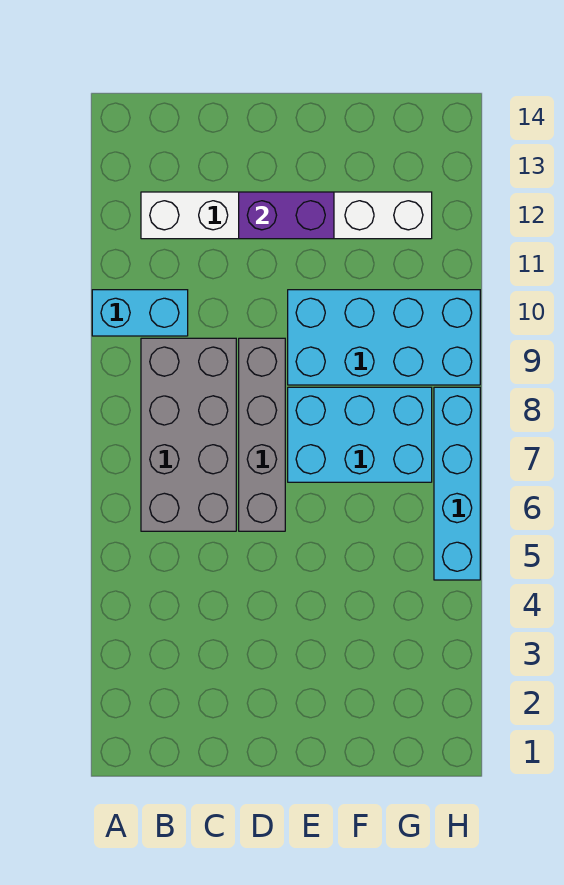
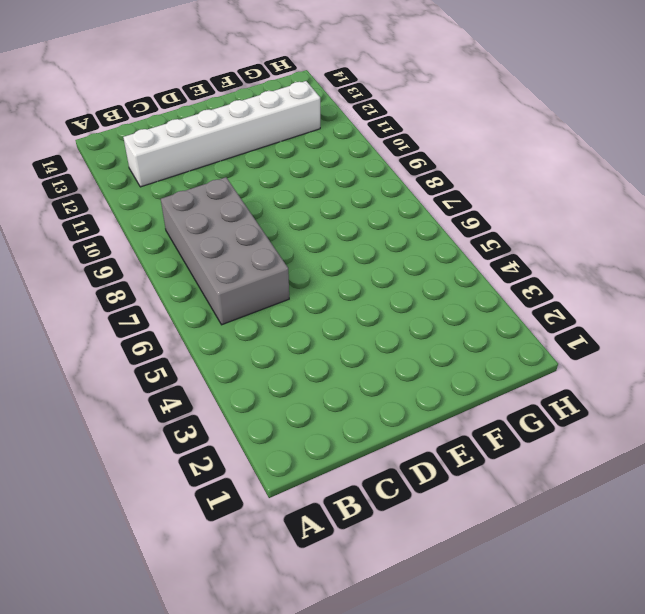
none -> cyan 1x2 brick [92,290,188,336]
none -> grey 1x4 brick [239,338,285,531]

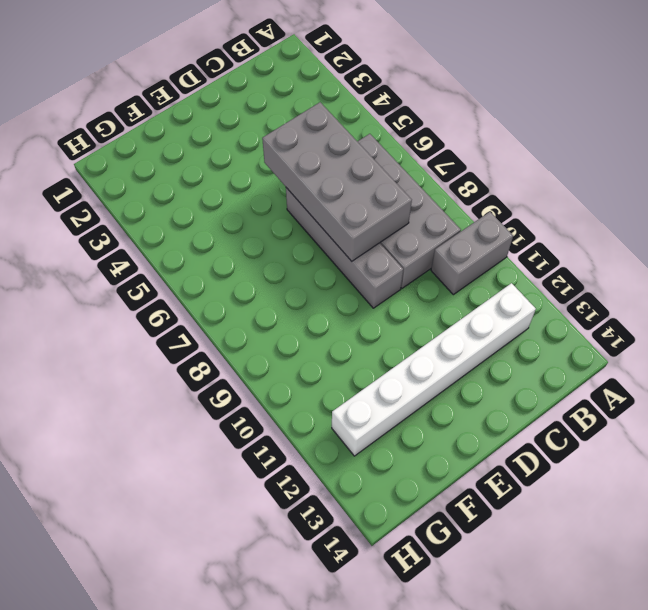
grey 1x2 brick [431,212,513,295] -> cyan 1x2 brick [92,290,188,336]
grey 2x4 brick [262,102,412,261] -> none
none -> cyan 2x3 brick [288,387,432,482]
none -> cyan 2x4 brick [288,290,480,385]

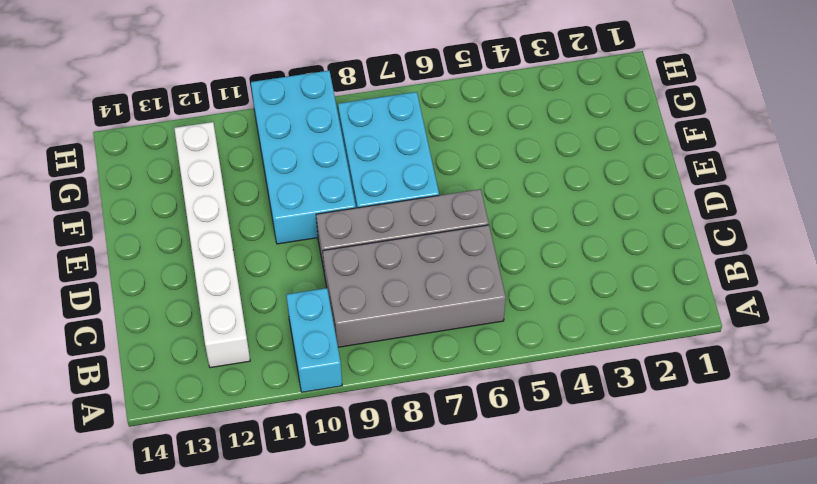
none -> cyan 1x4 brick [434,387,480,580]
none -> purple 1x2 brick [239,192,334,239]

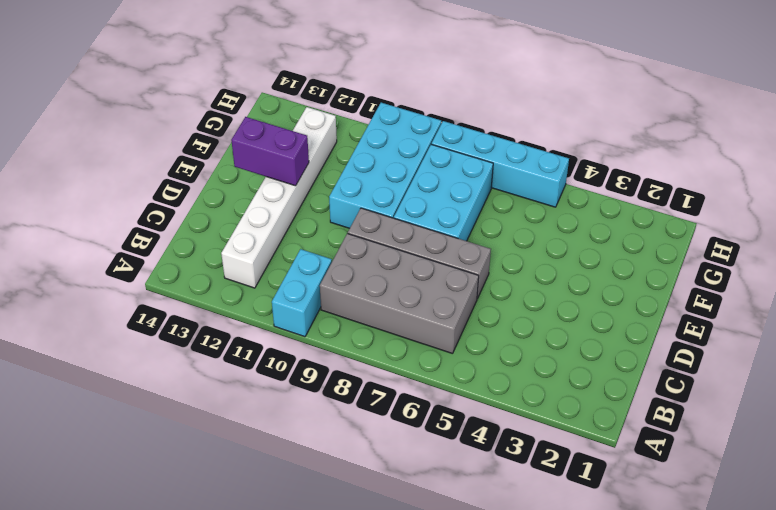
purple 1x2 brick [231,117,309,186] -> purple 1x2 brick turned to [239,192,334,239]

